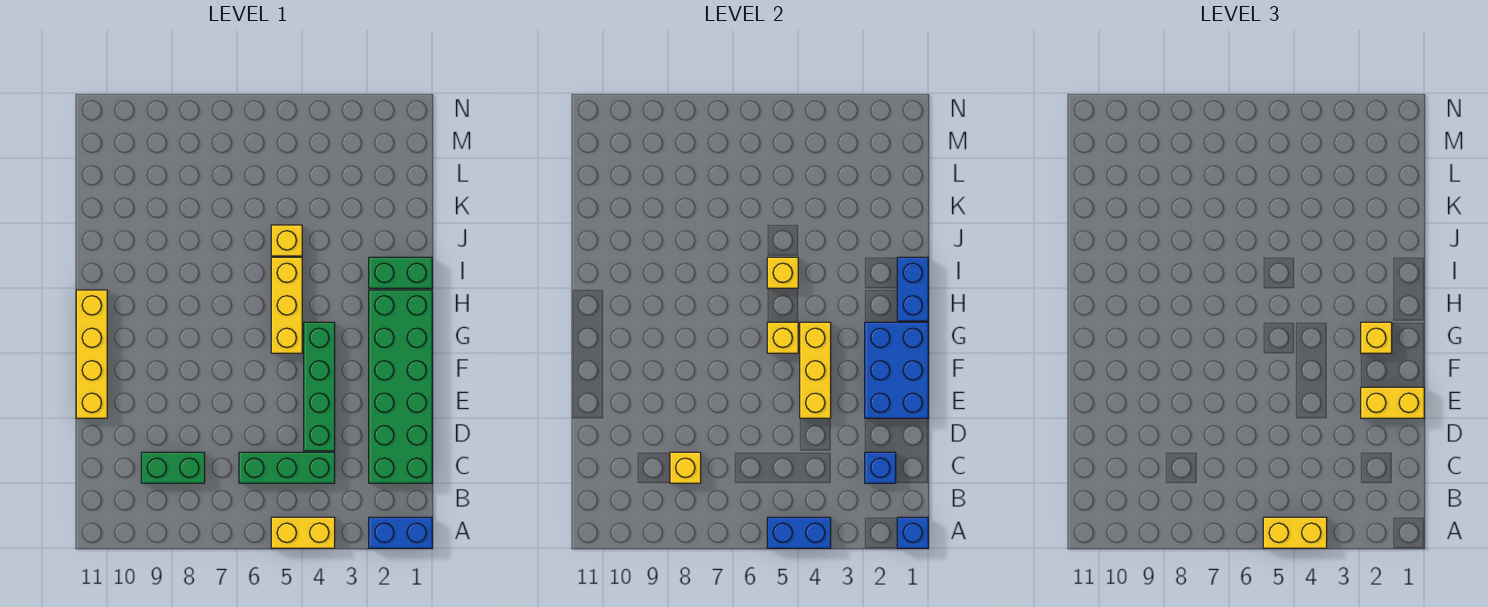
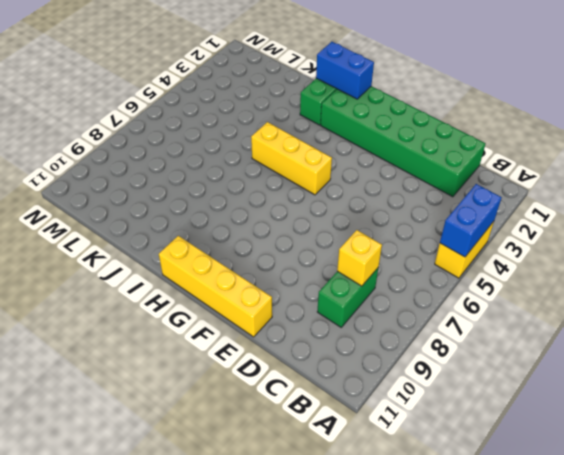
none -> blue 1x2 brick [369,517,432,548]
none -> green 1x3 brick [239,452,335,483]
none -> green 1x4 brick [304,322,335,451]

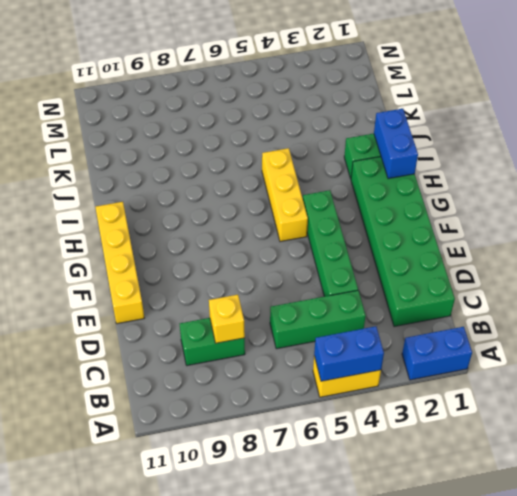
none -> yellow 1x1 brick [271,225,302,256]
none -> blue 1x1 brick [897,517,928,548]
none -> blue 1x1 brick [865,452,896,483]

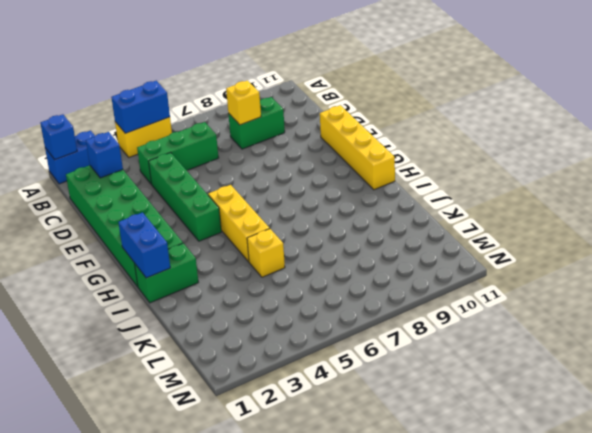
none -> blue 2x3 brick [865,322,928,418]
none -> yellow 1x3 brick [800,322,831,418]
none -> yellow 1x1 brick [767,322,798,353]

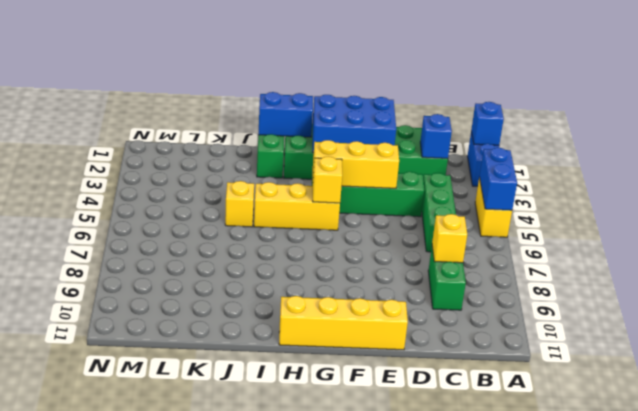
none -> yellow 1x1 brick [767,257,798,288]
none -> yellow 1x2 brick [1263,517,1327,548]
none -> yellow 1x2 brick [1361,387,1424,418]

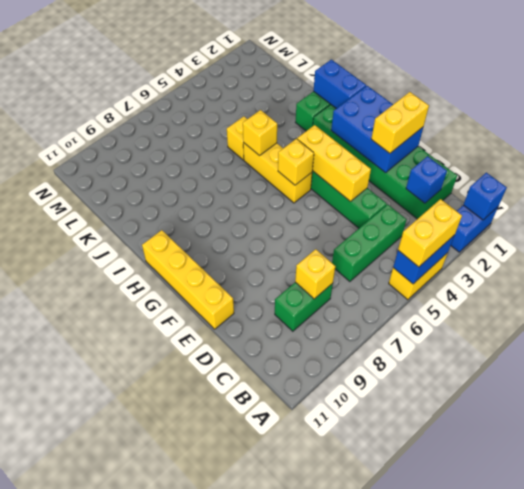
none -> yellow 1x1 brick [1361,322,1392,353]

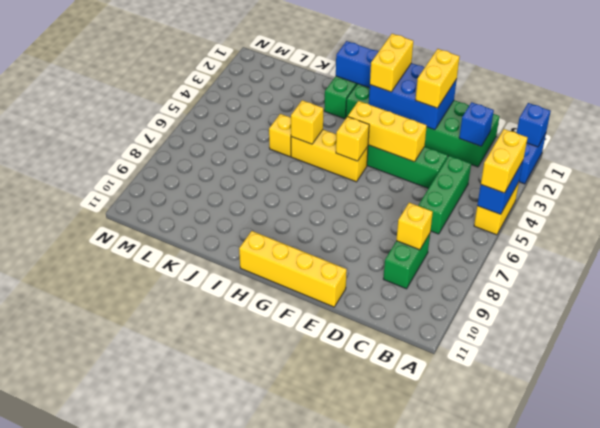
yellow 1x2 brick [370,34,413,92] -> yellow 1x1 brick [1361,322,1392,353]

